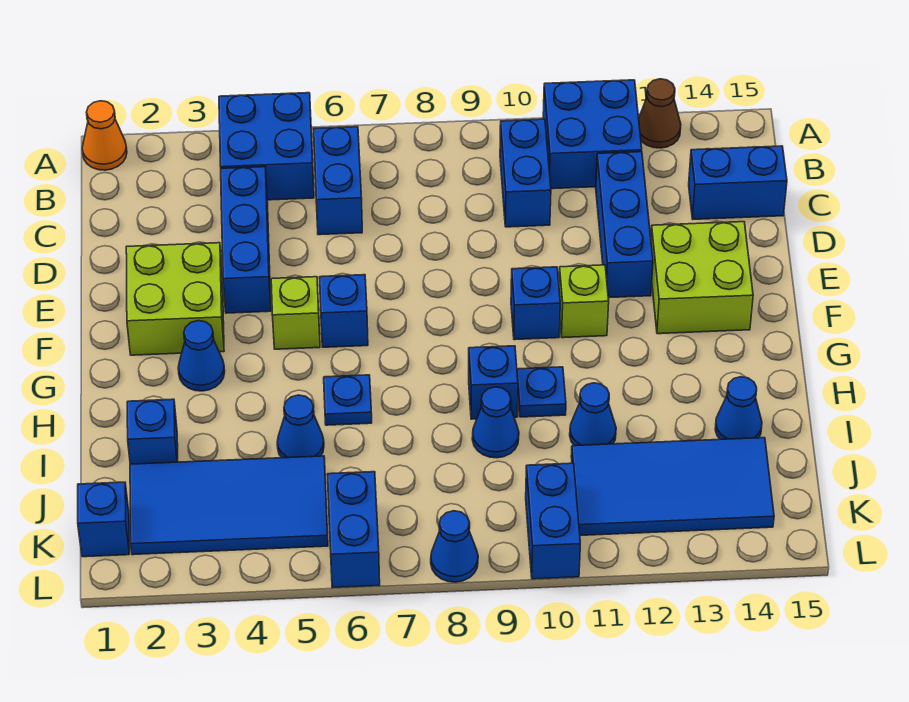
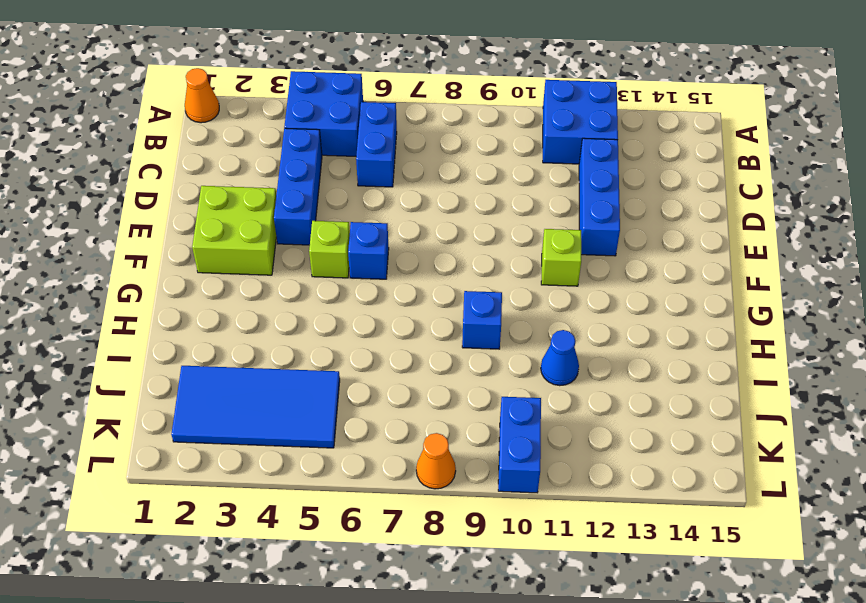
orange 1x1 cone [416,433,456,489] -> blue 1x1 cone [431,511,478,582]
none -> brown 1x1 cone [639,79,681,148]
none -> blue 1x2 brick [500,119,551,227]
none -> blue 1x2 brick [689,146,787,219]
none -> lime 2x2 brick [651,222,753,334]

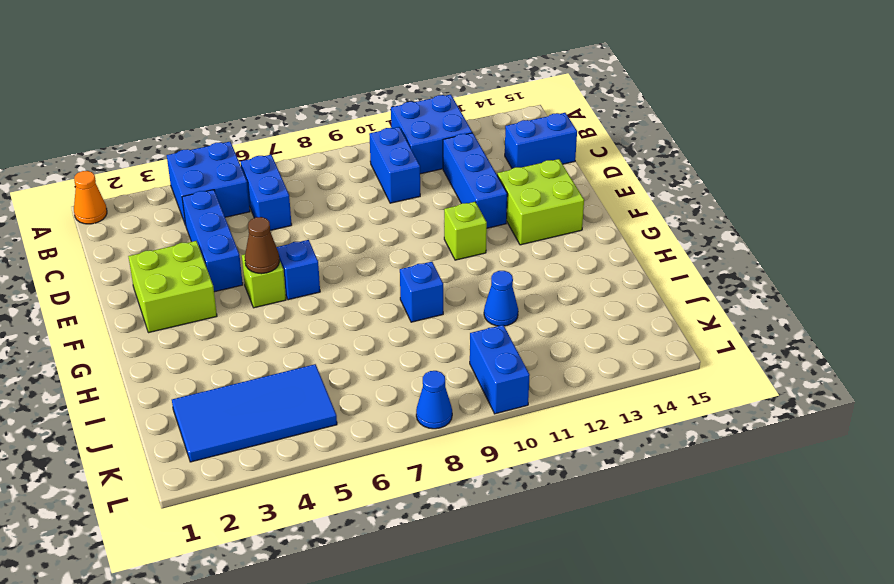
brown 1x1 cone [245,217,280,274] -> brown 1x1 cone moved to [639,79,681,148]
none -> blue 1x1 brick [511,267,560,340]
none -> blue 1x1 cone [178,321,225,391]
none -> blue 1x1 plate [324,375,372,425]
none -> blue 1x1 plate [517,367,566,417]

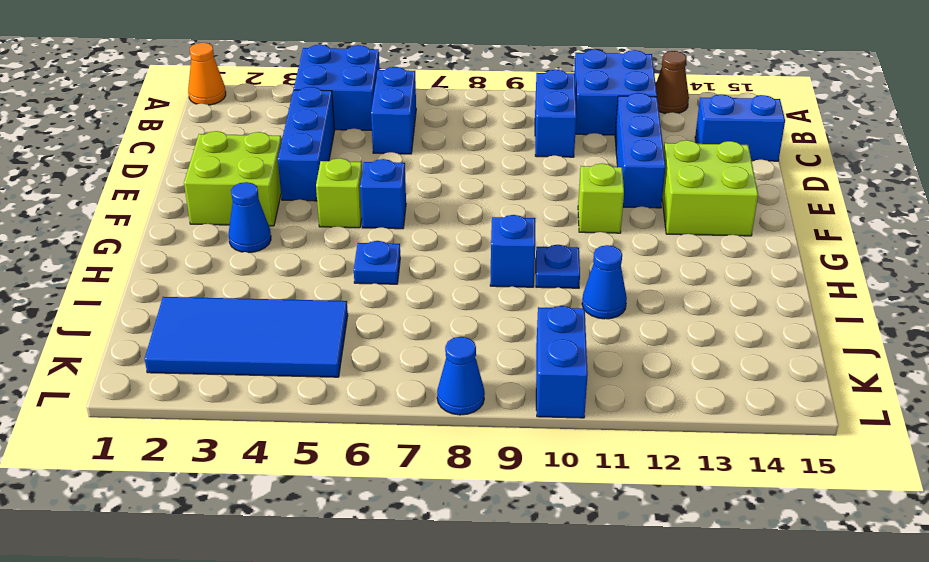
none -> blue 1x1 brick [511,267,560,340]
none -> blue 1x1 brick [127,399,178,464]
none -> blue 1x1 cone [277,395,324,458]
none -> blue 1x1 cone [472,387,519,458]

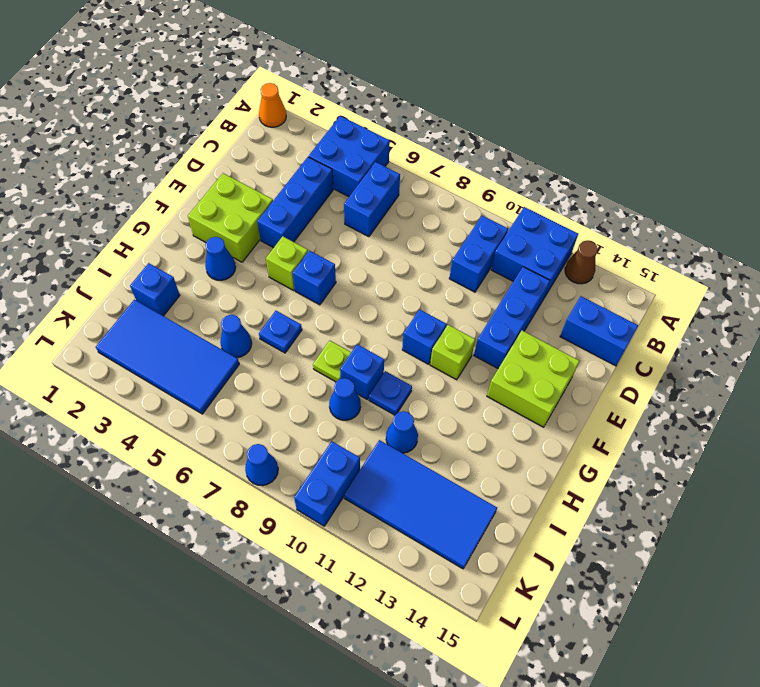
lime 1x1 plate [313,341,351,382] -> none
none -> blue 1x1 cone [715,377,762,439]
none -> blue 1x1 brick [78,482,129,557]
none -> blue 1x2 brick [327,472,380,588]

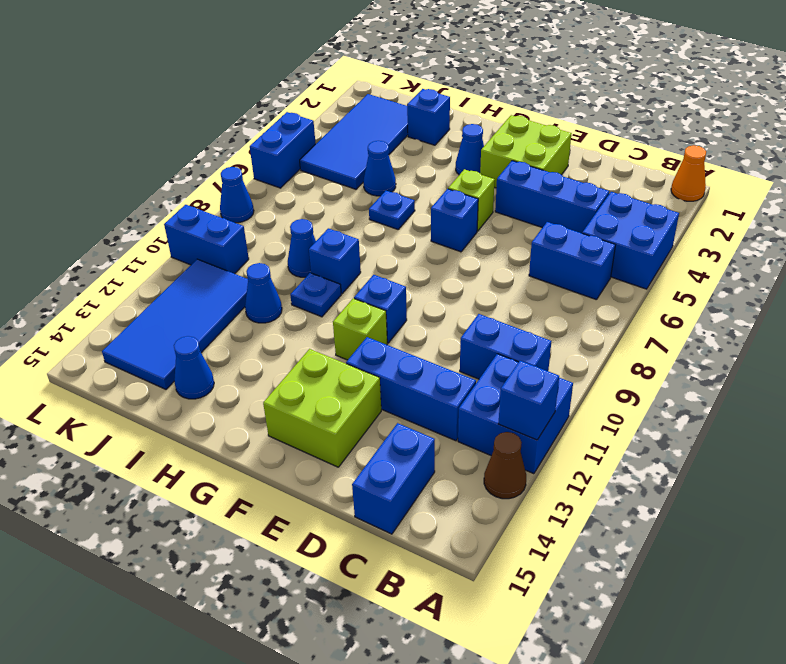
blue 1x1 brick [499,361,559,440] -> blue 1x1 brick moved to [78,482,129,557]
blue 1x2 brick [250,112,316,188] -> blue 1x2 brick turned to [327,472,380,588]

